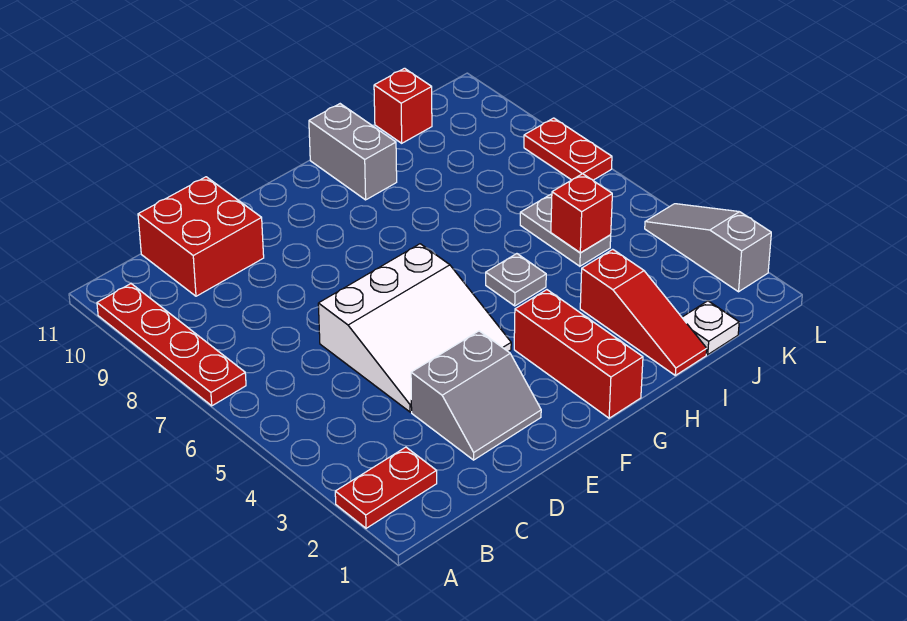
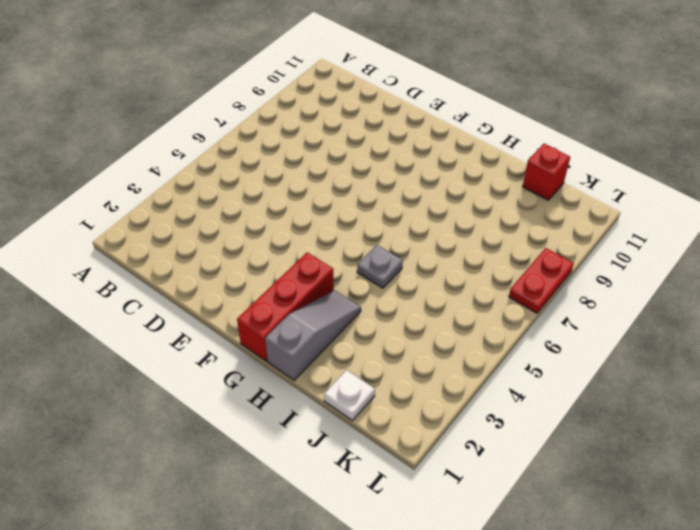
grey 1x3 slope [265,290,361,380] -> grey 1x3 slope moved to [645,204,771,292]
none -> red 1x2 plate [335,447,437,528]
none -> red 1x4 plate [97,284,246,406]
none -> red 2x2 brick [138,177,264,296]

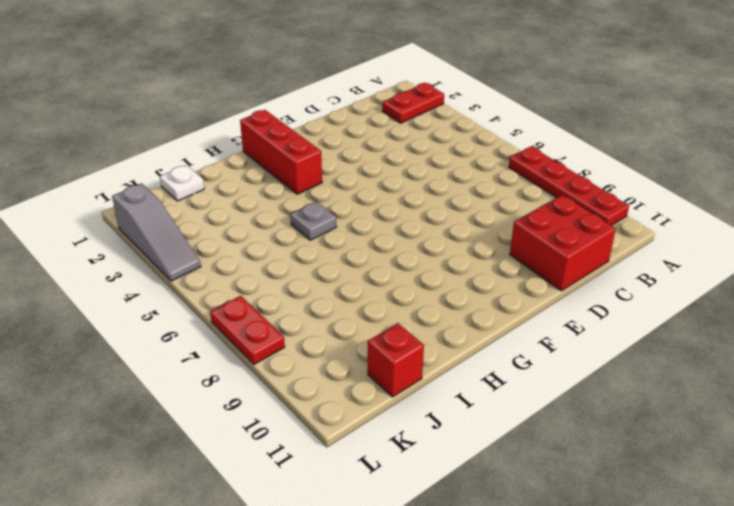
none -> grey 2x2 slope [411,331,541,460]
none -> white 3x3 slope [318,244,511,412]
none -> grey 1x2 brick [309,104,397,200]

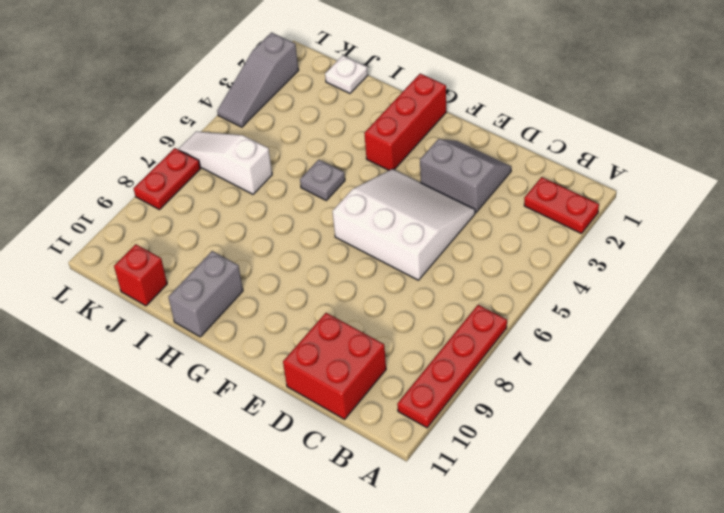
white 1x3 slope [178,131,272,194] -> grey 1x2 plate [520,194,611,266]
none -> red 1x3 slope [580,249,707,375]
none -> red 1x1 brick [551,174,612,253]

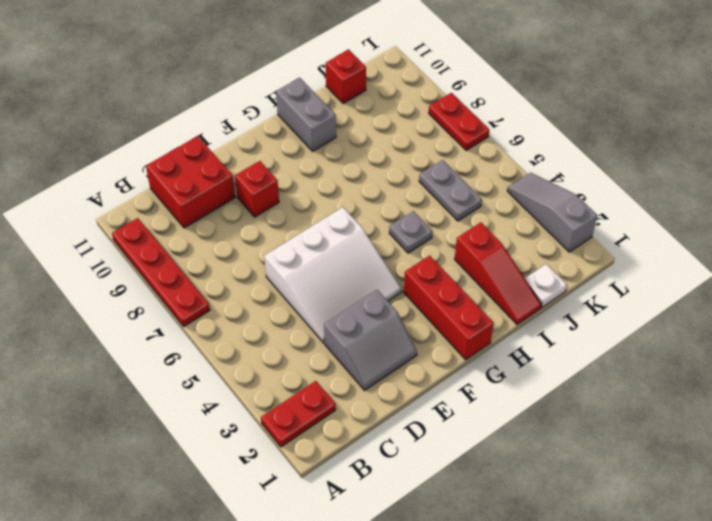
red 1x1 brick [235,161,279,217] -> red 1x1 brick moved to [551,174,612,253]

